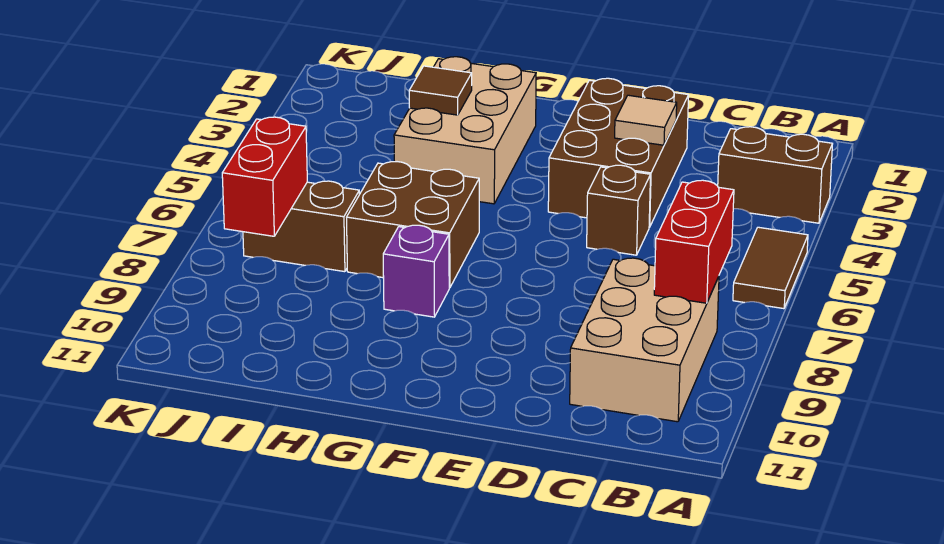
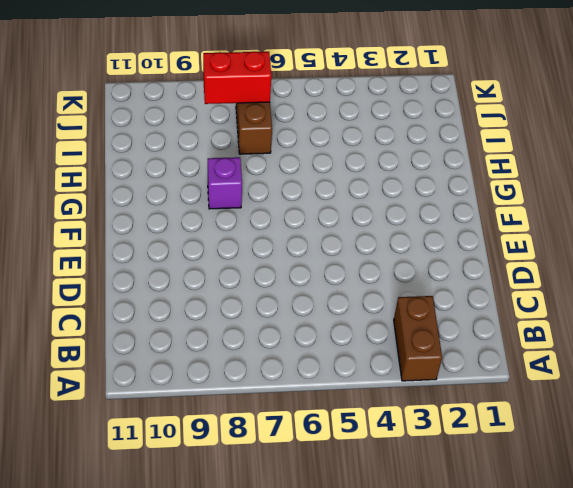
none -> brown 1x2 tile [733,227,808,309]
none -> tan 2x3 brick [570,258,719,422]
none -> brown 2x3 brick [548,78,689,227]

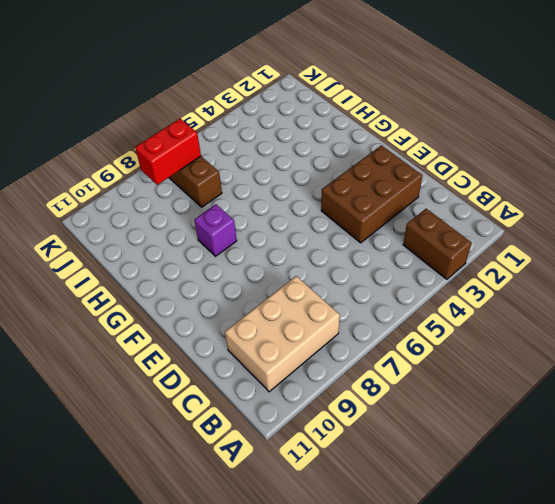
none -> brown 1x2 tile [733,227,808,309]
none -> brown 1x1 brick [587,165,651,255]
none -> tan 2x3 brick [394,57,536,204]

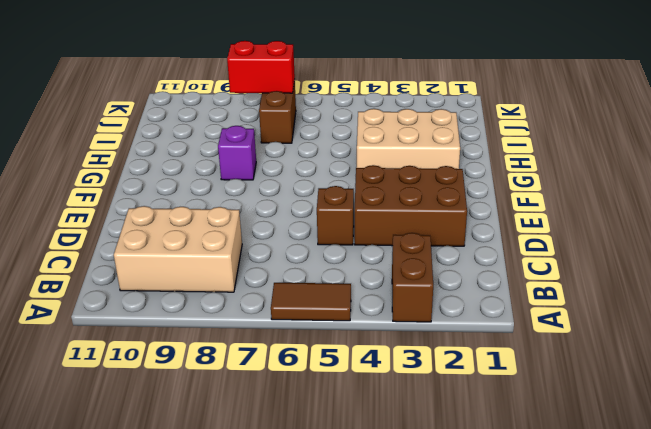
none -> brown 2x2 brick [347,162,479,288]
none -> red 1x2 brick [654,180,734,303]
none -> tan 1x1 tile [615,95,677,145]

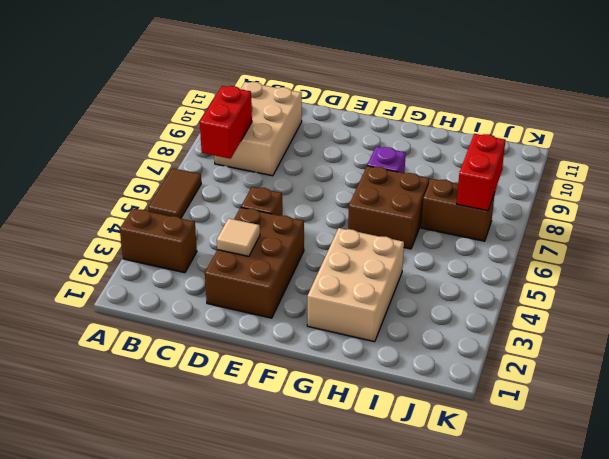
none -> brown 1x1 tile [409,66,472,115]

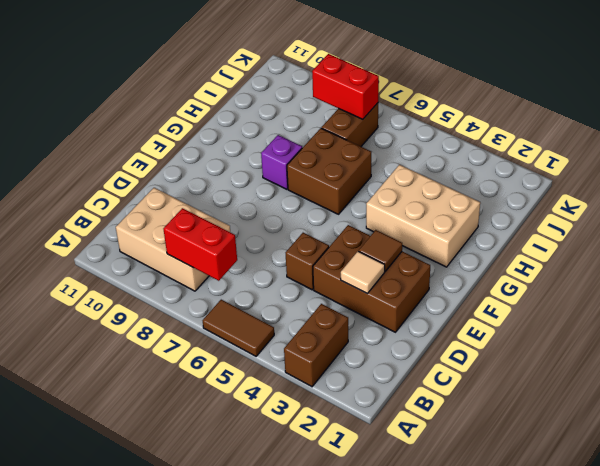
brown 1x1 tile [359,230,402,271] -> brown 1x1 tile moved to [409,66,472,115]

